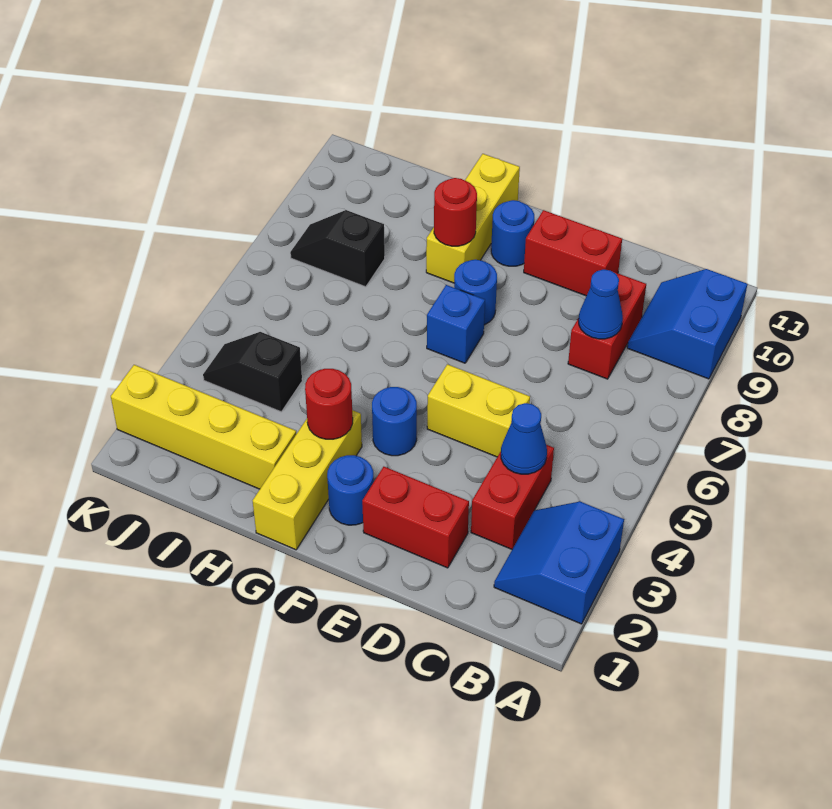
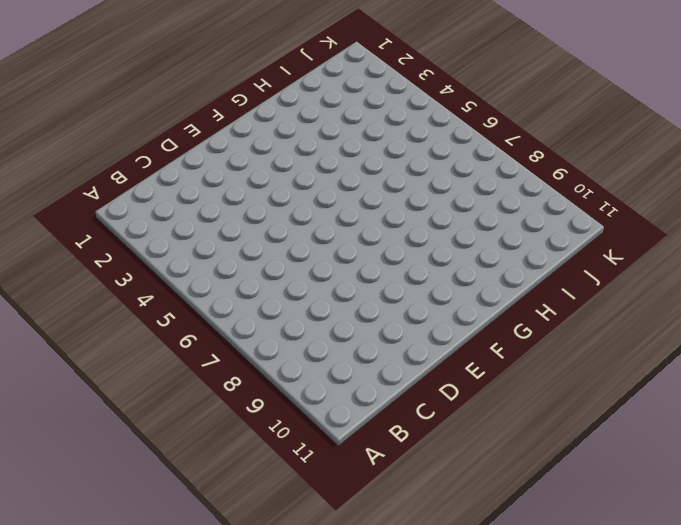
none -> blue 2x2 slope [494,502,624,624]
none -> blue 2x2 slope [627,269,747,379]
none -> red 1x2 brick [471,445,554,549]

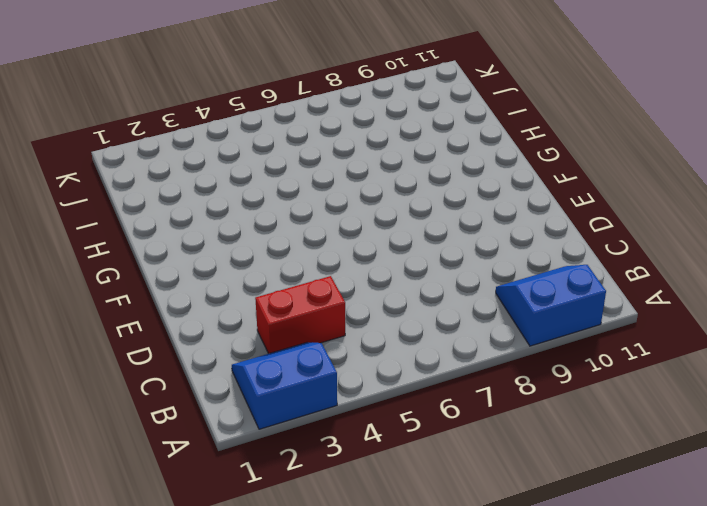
none -> red 1x2 brick [568,272,646,379]
none -> red 1x2 brick [362,467,469,568]
none -> yellow 1x2 brick [427,364,530,457]

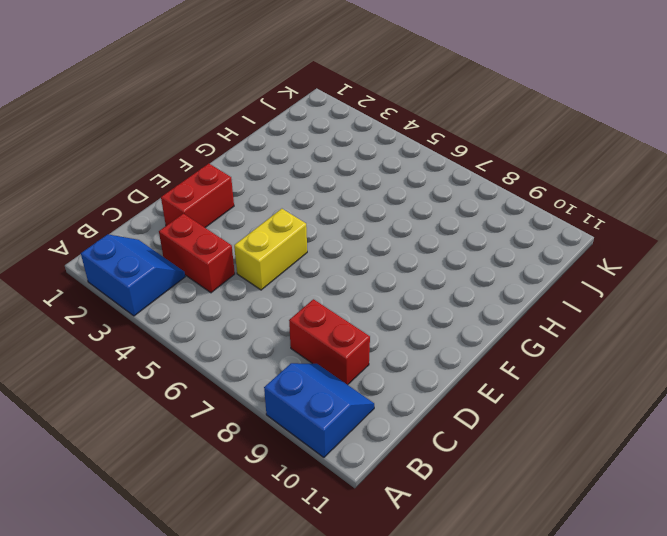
none -> red 1x2 brick [524,210,622,296]
none -> blue 1x1 round brick [327,455,374,525]
none -> blue 1x1 round brick [372,387,417,456]

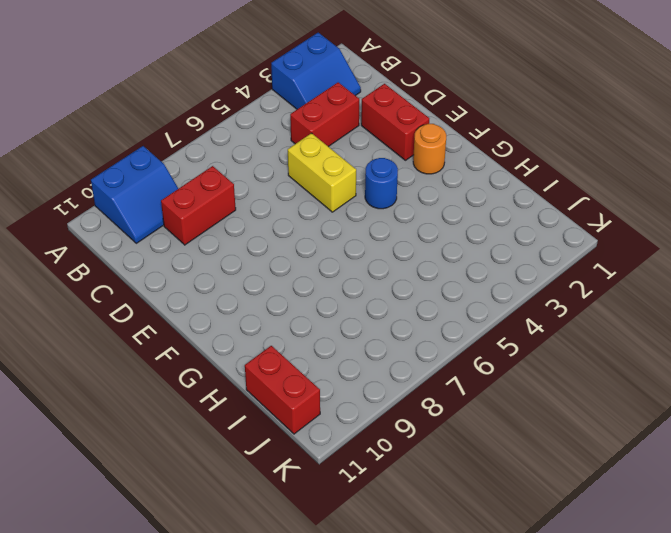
orange 1x1 round brick [413,124,446,174] -> blue 1x1 round brick [327,455,374,525]
red 1x2 brick [245,346,320,434] -> red 1x2 brick moved to [524,210,622,296]
none -> blue 1x1 brick [427,285,485,363]
none -> blue 1x1 round brick [454,260,497,325]
none -> blue 1x1 round brick [491,200,534,266]

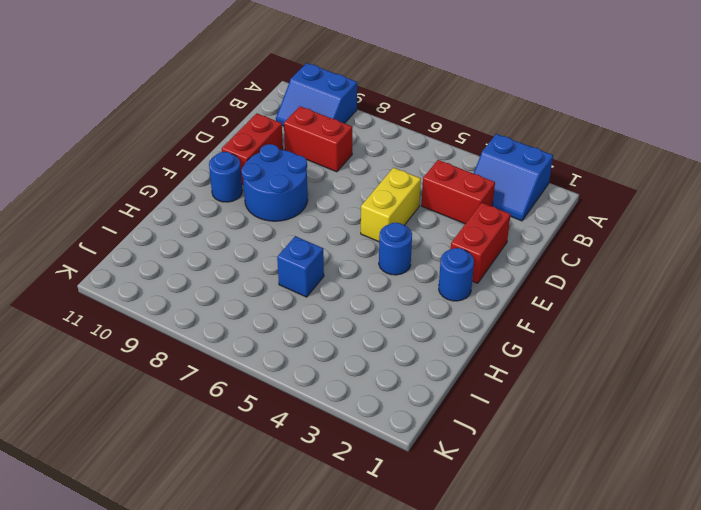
blue 2x2 round brick [242,144,308,221] -> blue 1x1 round brick [454,260,497,325]
blue 1x1 brick [277,236,324,297] -> blue 1x1 brick moved to [427,285,485,363]
none -> yellow 1x3 brick [253,410,362,550]
none -> yellow 1x3 brick [426,154,520,283]
none -> yellow 1x4 brick [111,365,296,489]

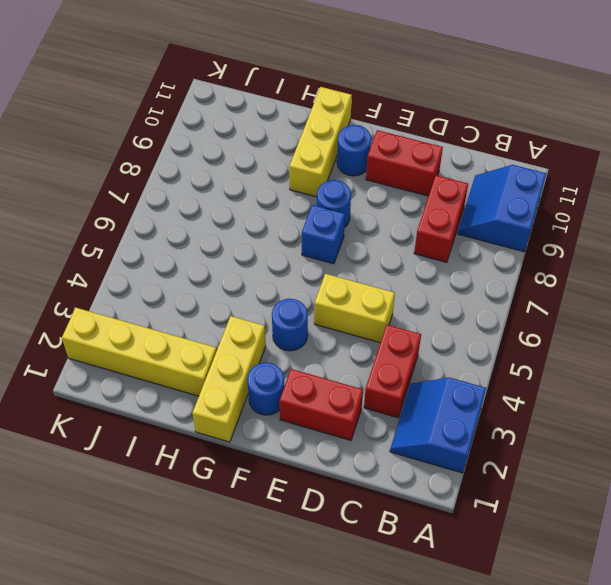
none -> black 1x2 slope [203,332,302,412]
none -> black 1x2 slope [290,210,385,287]
none -> blue 1x1 cone [501,403,547,474]

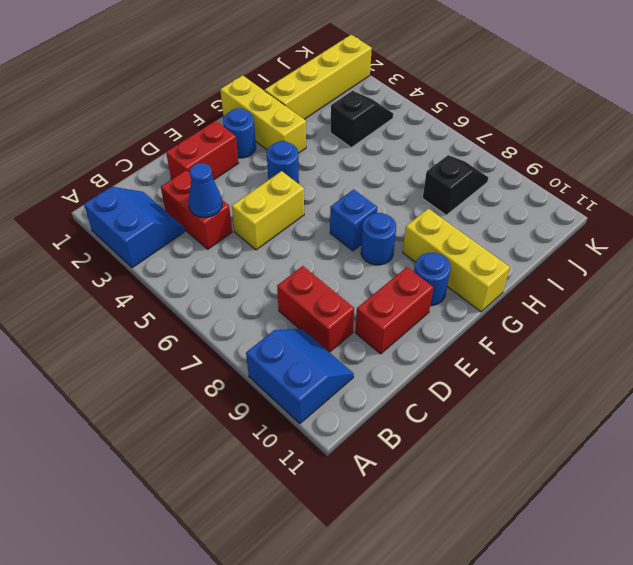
none -> blue 1x1 cone [579,269,623,339]
none -> red 1x1 round brick [305,369,353,439]
none -> red 1x1 round brick [434,178,477,246]

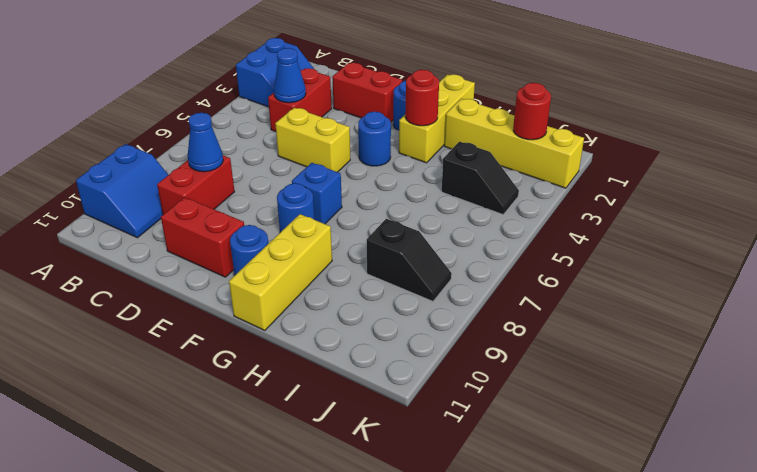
red 1x1 round brick [513,83,551,140] -> red 1x1 round brick moved to [434,178,477,246]

